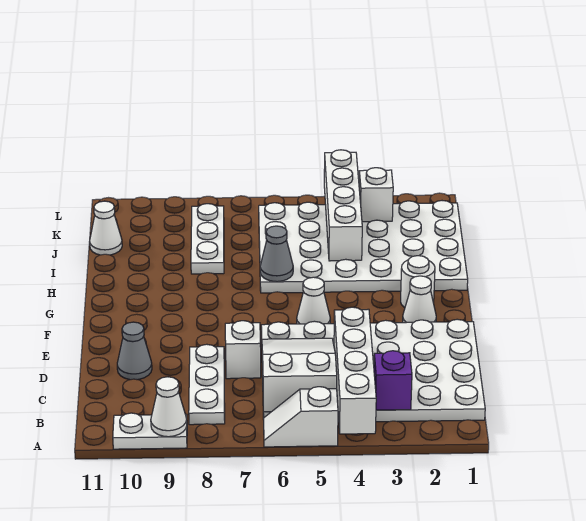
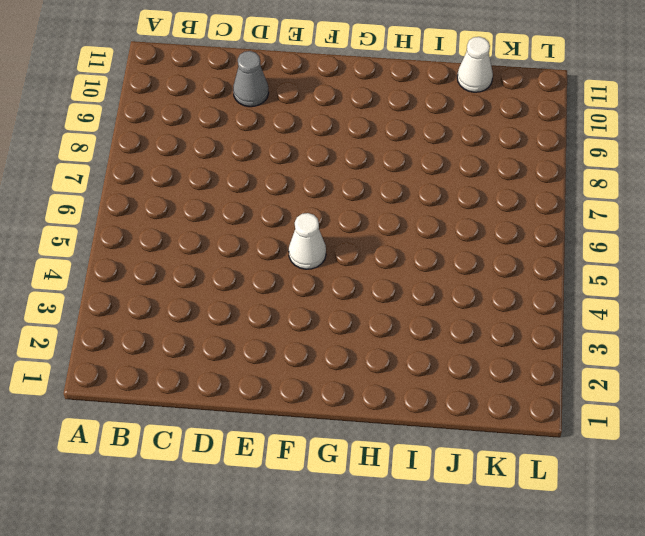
none -> white 1x2 slope [264,387,338,447]
none -> white 1x2 plate [113,413,187,449]
none -> white 4x6 plate [261,319,485,422]

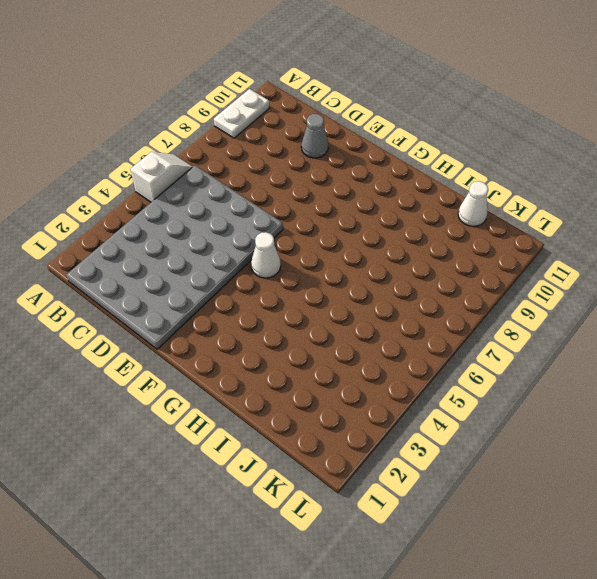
grey 4x6 plate [66,165,283,349] -> white 4x6 plate [261,319,485,422]
none -> white 1x3 plate [189,344,225,425]
none -> white 1x1 brick [225,321,261,379]
none -> white 1x1 cone [403,276,436,323]

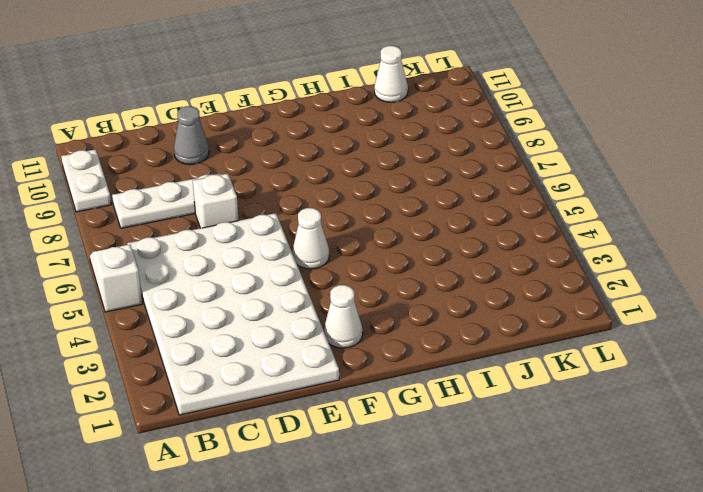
none -> white 1x1 round brick [401,256,435,308]
none -> white 4x6 plate [259,201,468,293]
none -> white 1x3 plate [191,204,224,274]

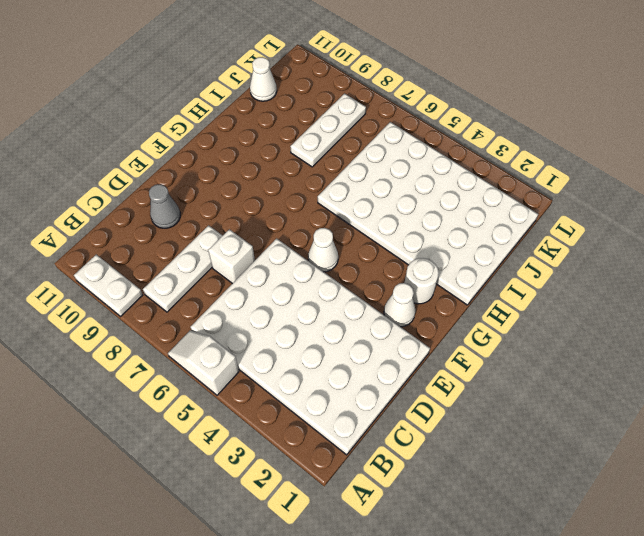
none -> white 1x4 brick [334,307,376,434]
none -> white 1x1 cone [151,377,187,437]
none -> purple 1x1 brick [374,351,412,410]

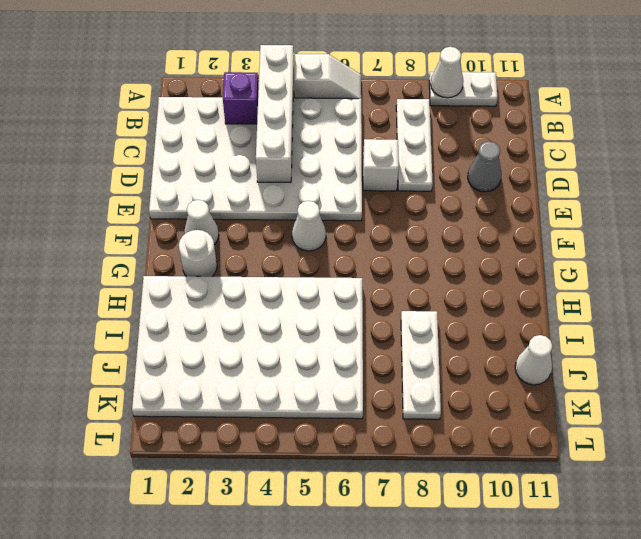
none -> white 2x3 slope [262,338,337,412]
none -> grey 1x1 cone [260,226,293,282]
none -> white 1x4 brick [324,150,362,261]

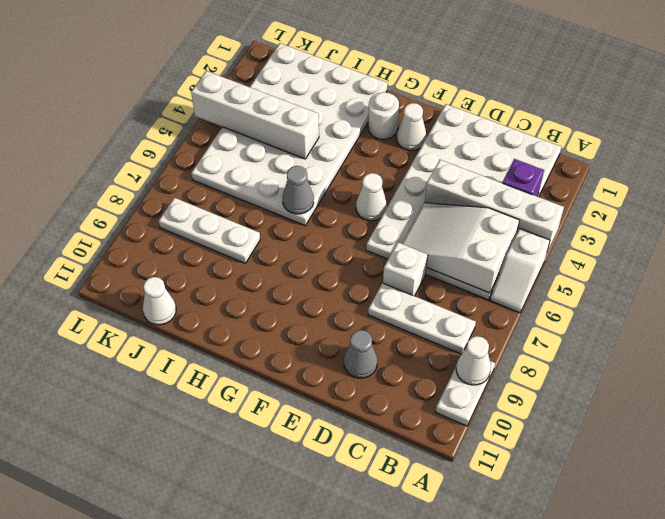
none -> white 1x1 brick [359,168,393,222]

